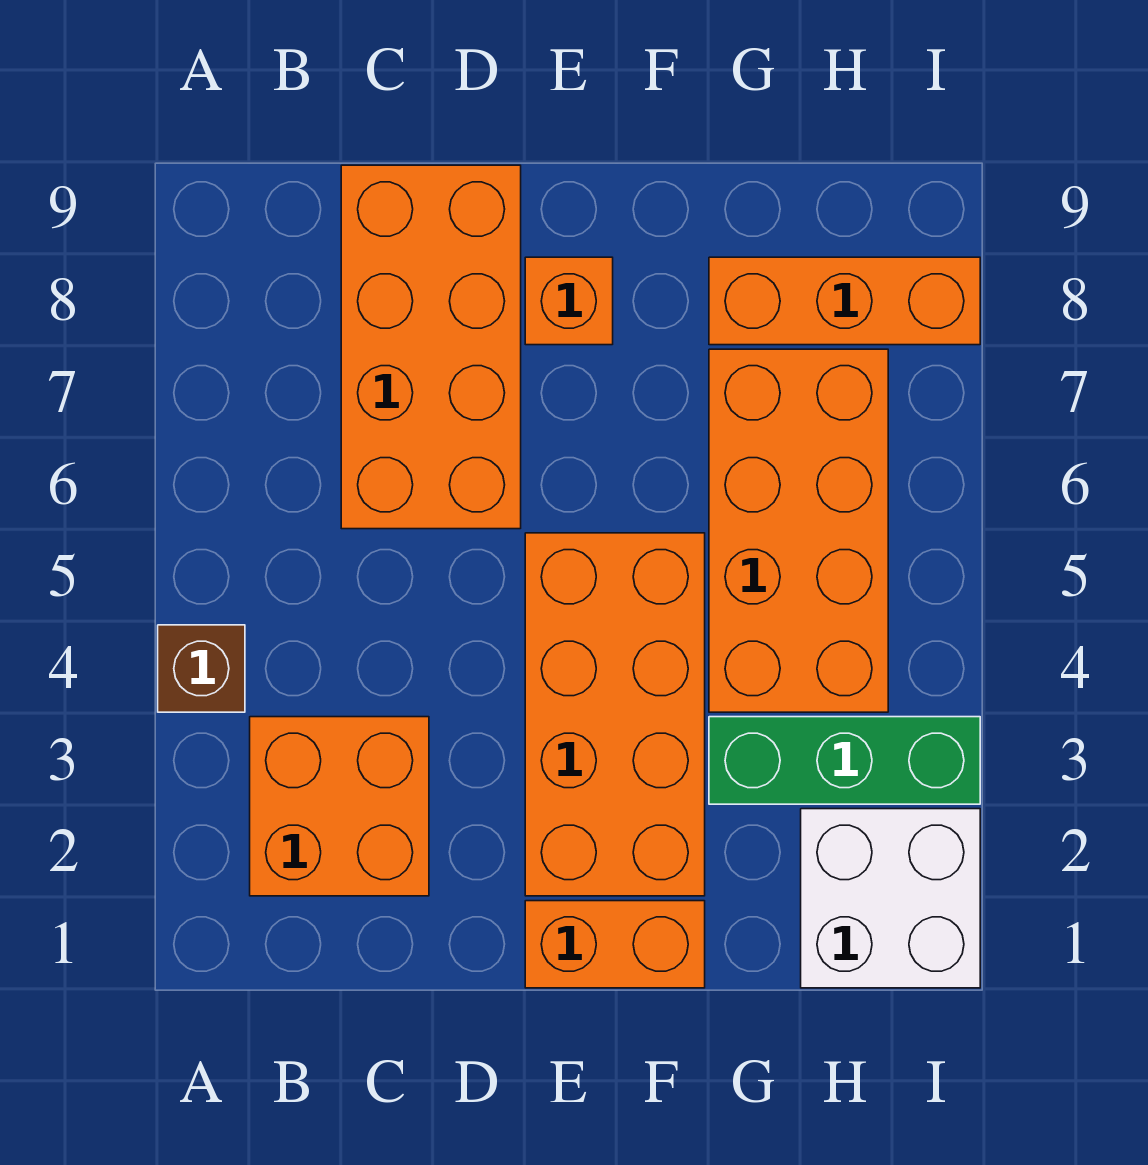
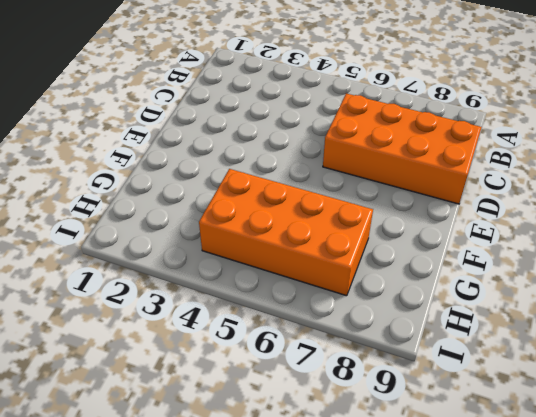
none -> brown 1x1 brick [158,625,245,712]
none -> orange 2x2 brick [250,717,429,896]

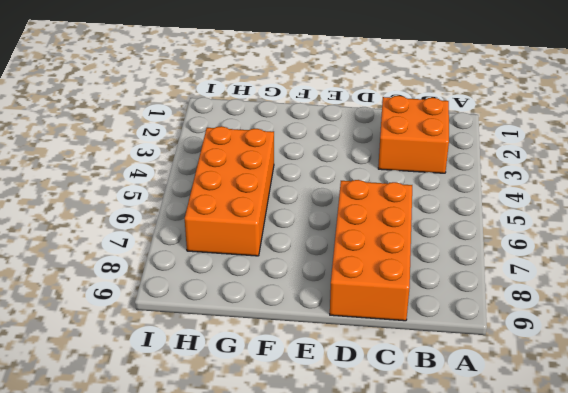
none -> brown 1x1 brick [158,625,245,712]
none -> orange 1x2 brick [525,901,705,988]

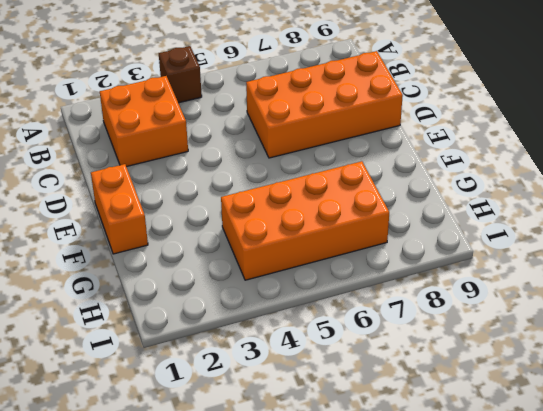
none -> orange 2x4 brick [525,533,705,896]
none -> orange 1x1 brick [525,257,613,345]

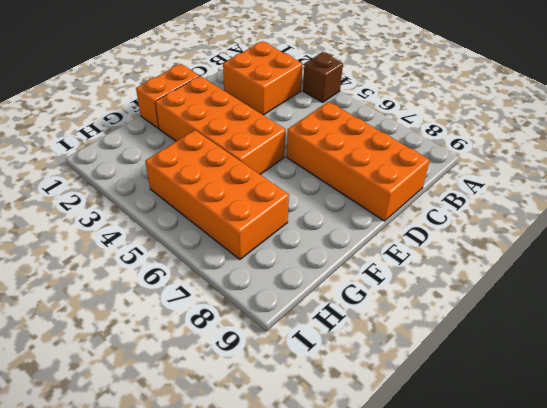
none -> orange 1x1 brick [525,257,613,345]
none -> green 1x3 brick [709,717,980,804]

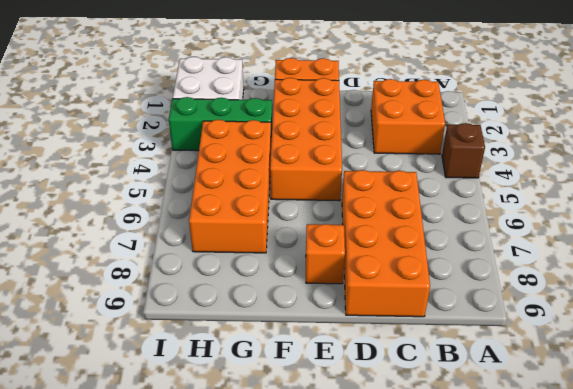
none -> orange 1x3 brick [709,257,980,345]

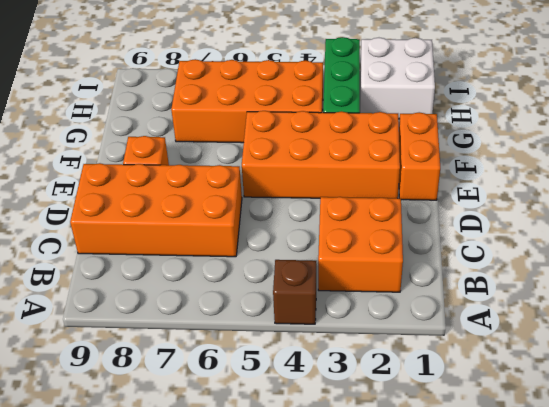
none -> orange 1x3 brick [709,257,980,345]

